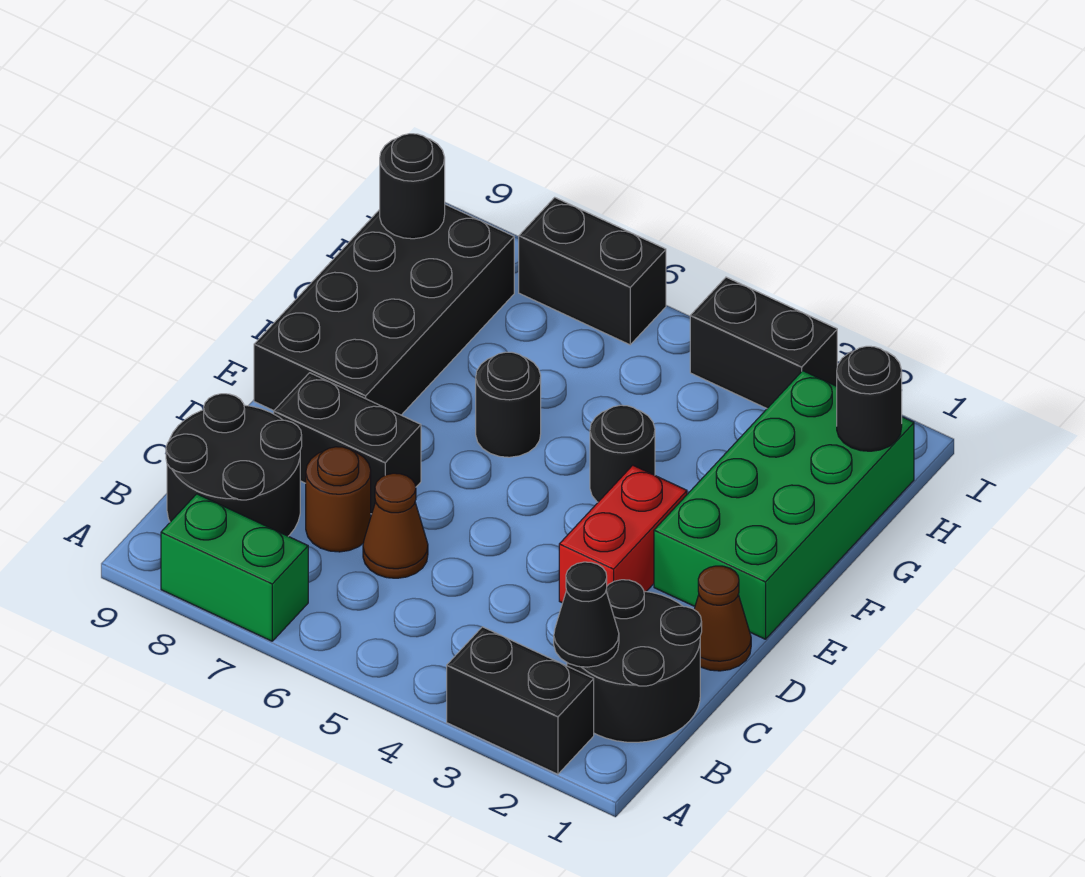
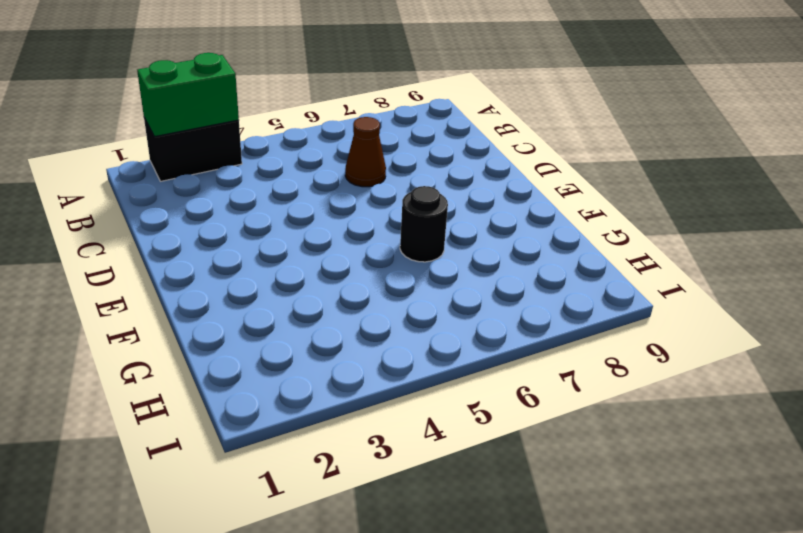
green 1x2 brick [137,53,239,137] -> green 1x2 brick moved to [161,494,308,641]
none -> black 2x2 round brick [567,580,702,742]
none -> black 2x2 round brick [166,394,302,536]
none -> brown 1x1 round brick [306,447,371,552]

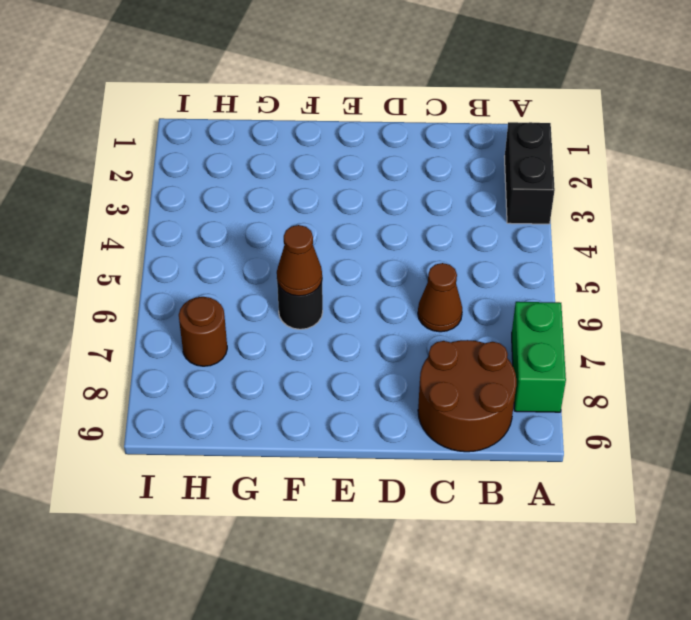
brown 2x2 round brick [418,340,516,452] -> black 2x2 round brick [166,394,302,536]
brown 1x1 cone [277,225,322,296] -> brown 1x1 cone moved to [694,566,751,671]
brown 1x1 round brick [179,297,227,366] -> brown 1x1 round brick moved to [306,447,371,552]
none -> black 2x2 round brick [567,580,702,742]
none -> red 1x2 brick [559,465,687,603]
none -> black 1x2 brick [274,373,421,514]

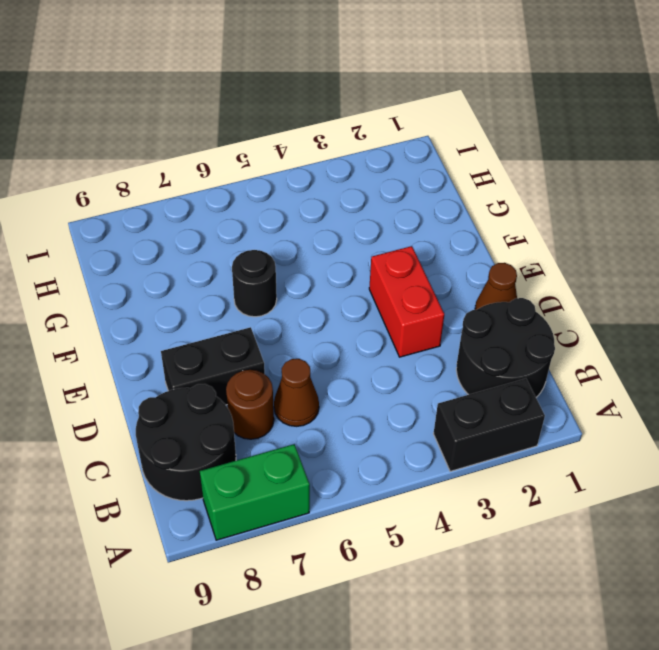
none -> green 2x4 brick [654,371,914,639]
none -> black 2x4 brick [254,204,514,415]
none -> black 1x1 round brick [590,405,655,502]

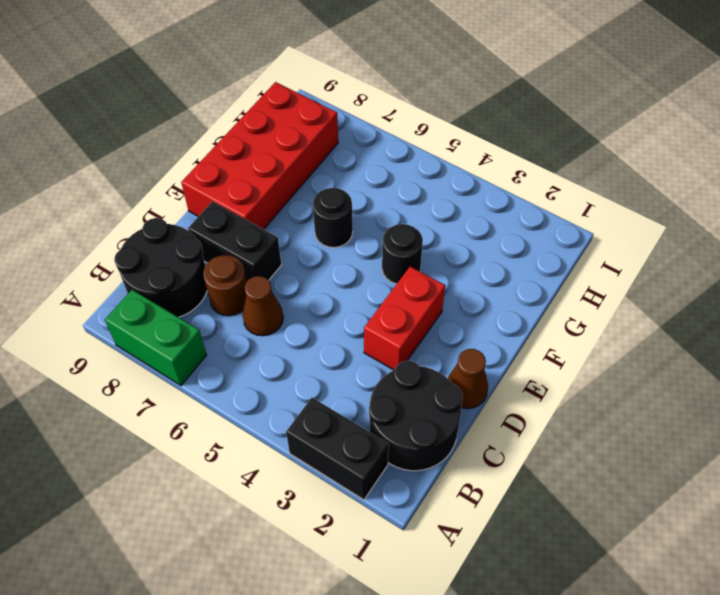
red 2x4 brick [181,82,338,229] -> black 2x4 brick [254,204,514,415]
none -> green 2x4 brick [654,371,914,639]
none -> black 1x2 brick [690,277,837,408]
none -> black 1x2 brick [519,197,666,345]

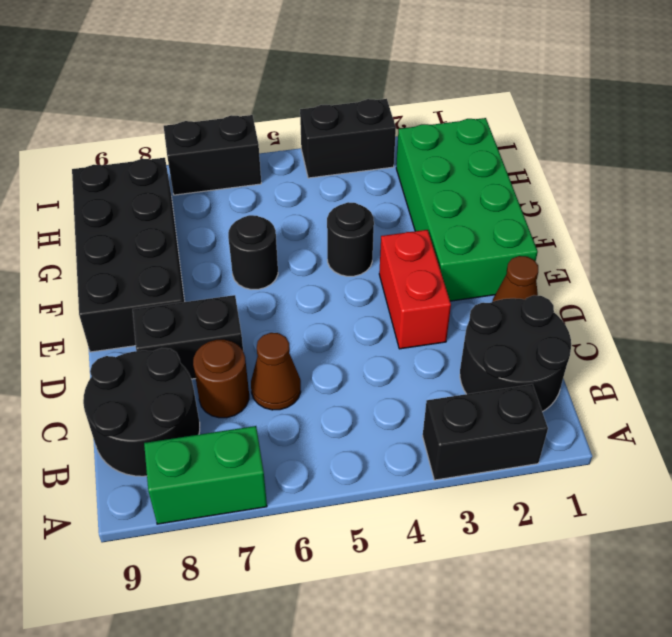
none -> black 1x1 cone [554,562,619,667]
none -> black 1x1 round brick [837,346,902,451]
none -> black 1x1 round brick [380,134,445,239]

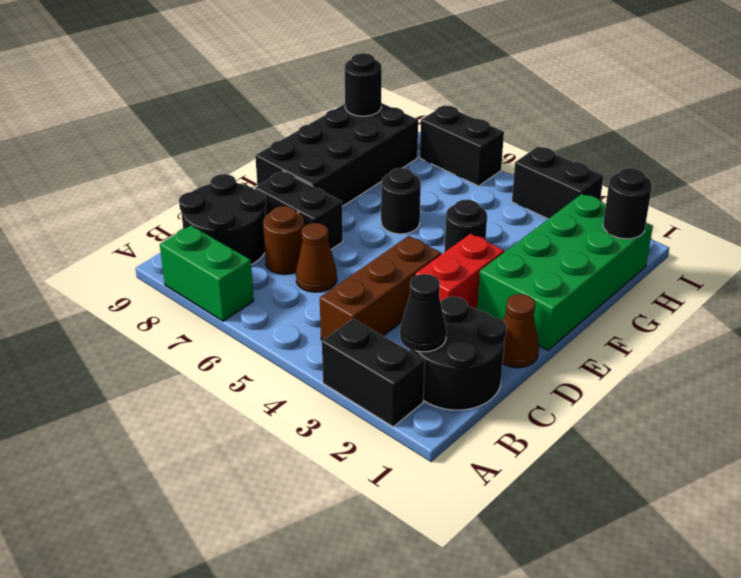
brown 1x3 brick [320,236,441,340] -> none

